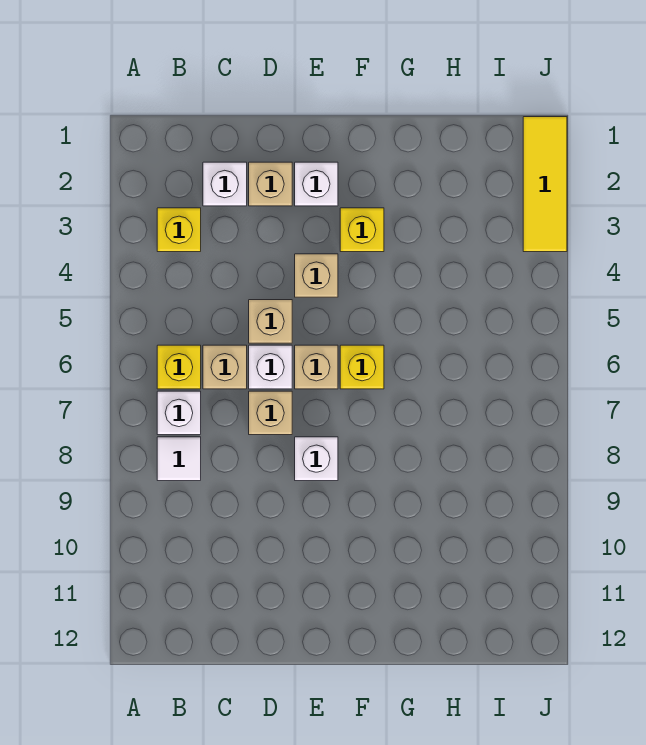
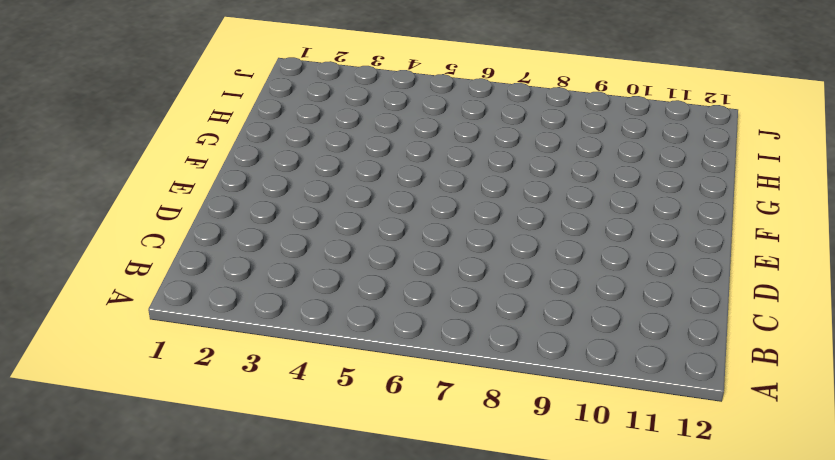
none -> yellow 1x1 brick [157,208,201,252]
none -> yellow 1x1 brick [157,345,201,389]
none -> white 1x1 brick [157,391,201,435]

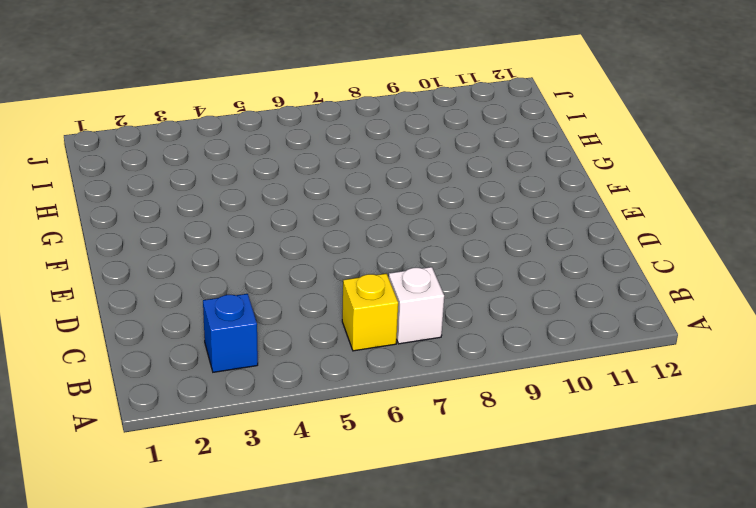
blue 1x1 brick [203,294,258,372] -> yellow 1x1 brick [157,208,201,252]
none -> white 1x1 tile [157,437,201,481]
none -> white 1x1 brick [203,162,247,206]
none -> tan 1x1 brick [203,345,247,389]

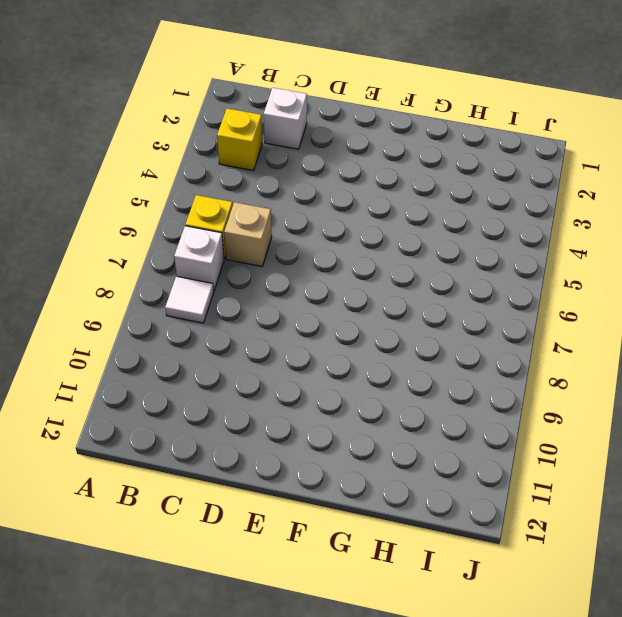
none -> tan 1x1 brick [249,162,292,206]
none -> tan 1x1 brick [249,300,292,343]
none -> white 1x1 brick [249,345,292,389]

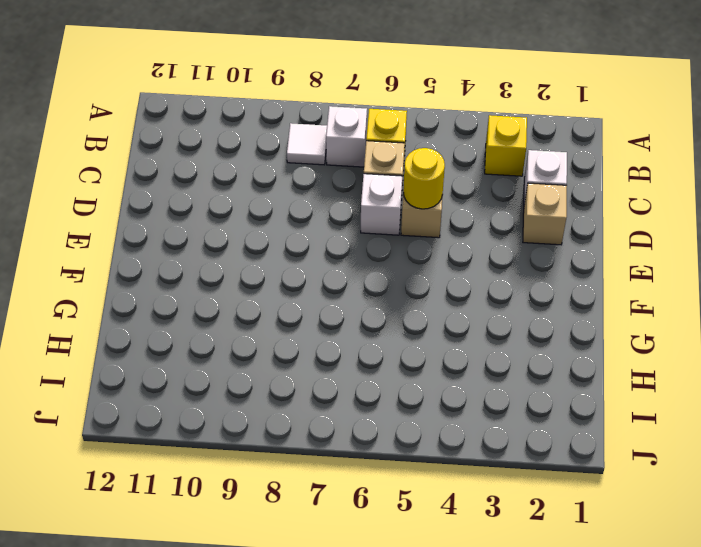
yellow 1x1 round brick [403,148,445,209] -> none
none -> tan 1x1 brick [249,391,292,435]
none -> white 1x1 brick [295,162,338,206]
none -> tan 1x1 brick [295,254,338,297]

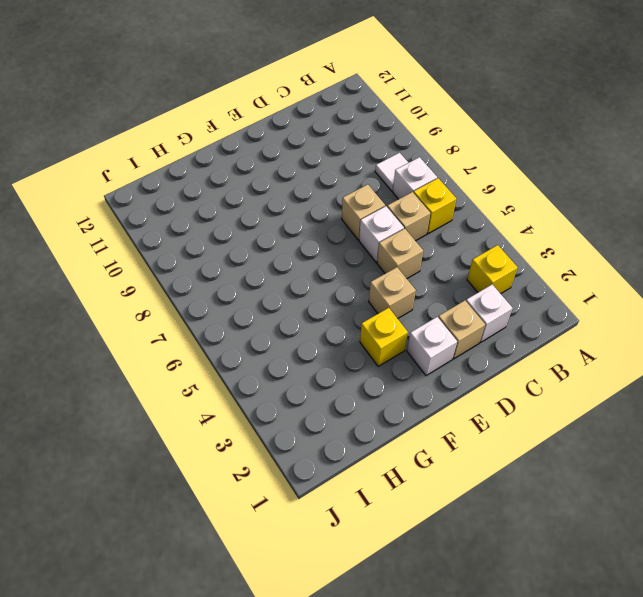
none -> tan 1x1 brick [295,345,338,389]
none -> white 1x1 brick [295,437,338,481]
none -> yellow 1x1 brick [340,345,384,389]

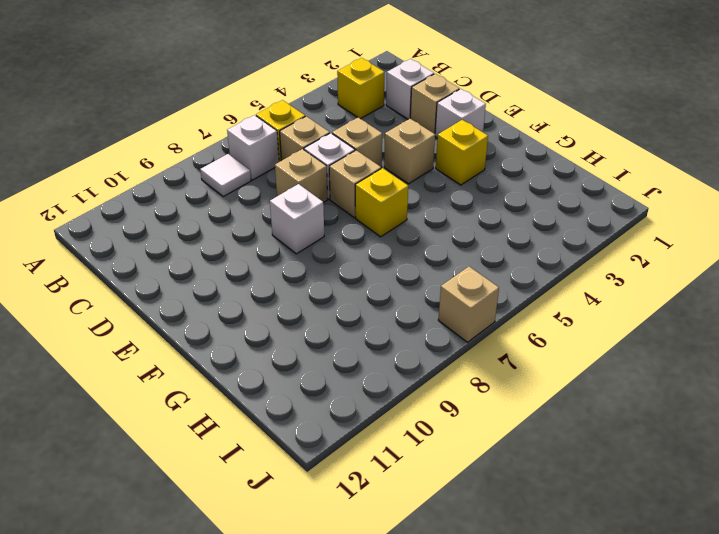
tan 1x1 brick [438,267,499,342] -> none
none -> yellow 1x3 tile [523,117,567,252]

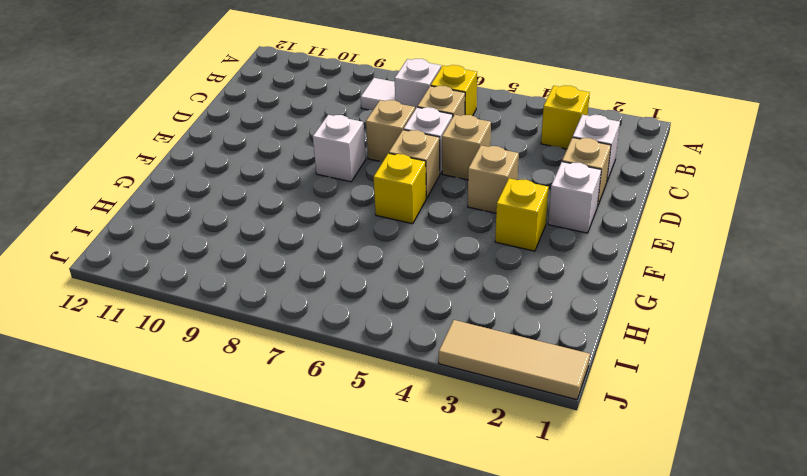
tan 1x3 tile [439,320,590,400] -> yellow 1x3 tile [523,117,567,252]

